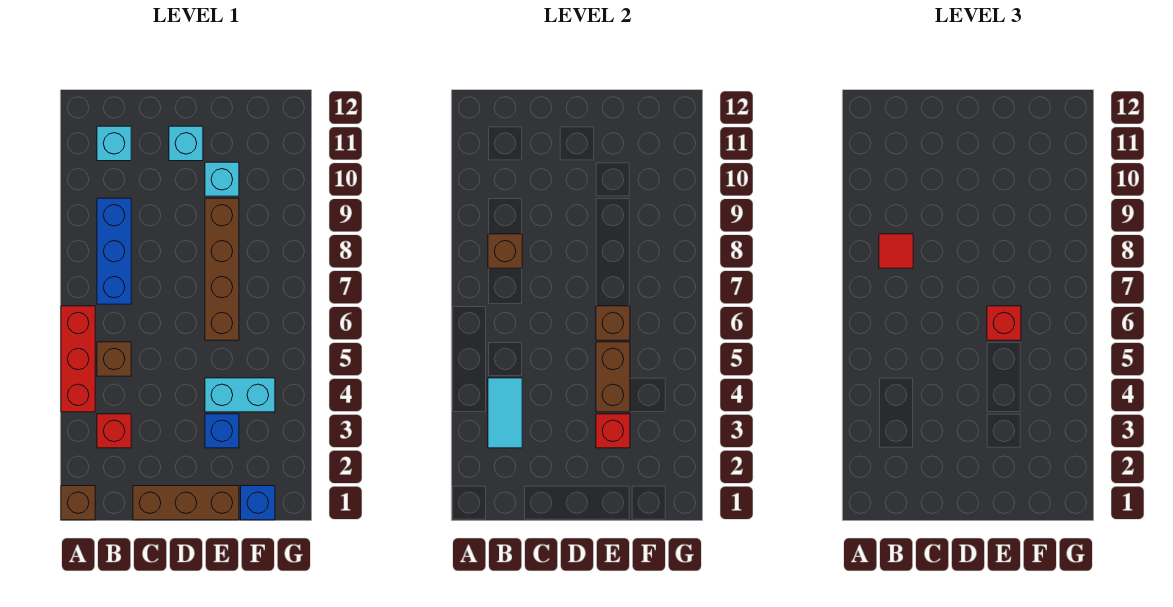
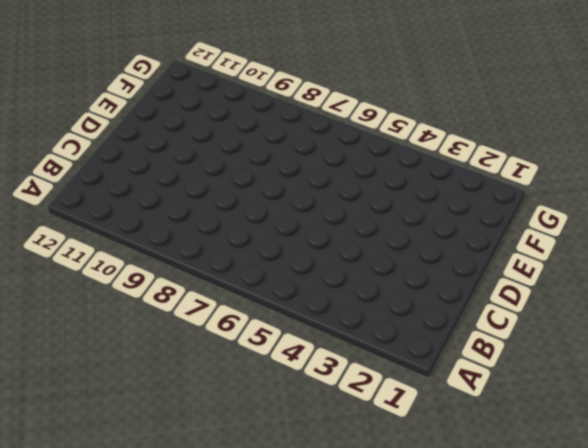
none -> brown 1x1 brick [61,486,95,520]
none -> red 1x3 brick [61,306,95,412]
none -> red 1x1 brick [97,414,131,448]

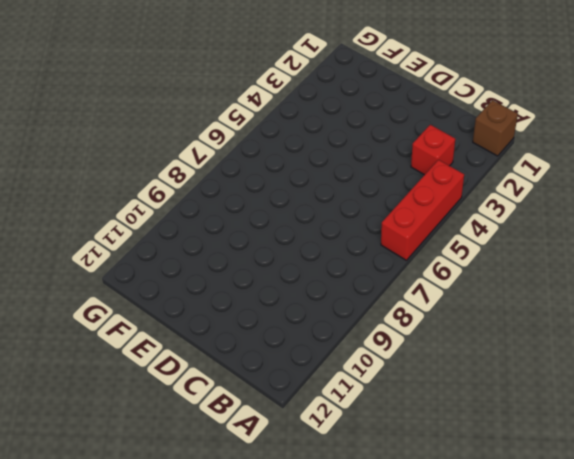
none -> brown 1x1 brick [97,342,131,376]
none -> blue 1x3 brick [97,198,131,304]
none -> cyan 1x1 brick [97,126,131,161]

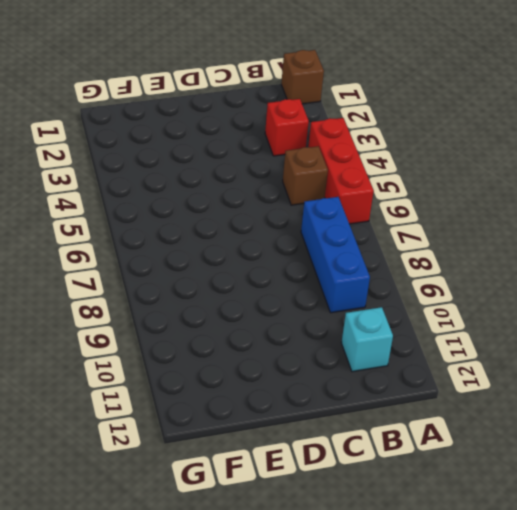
none -> brown 1x3 brick [133,486,239,520]
none -> cyan 1x1 brick [169,126,203,161]
none -> blue 1x1 brick [205,414,239,448]

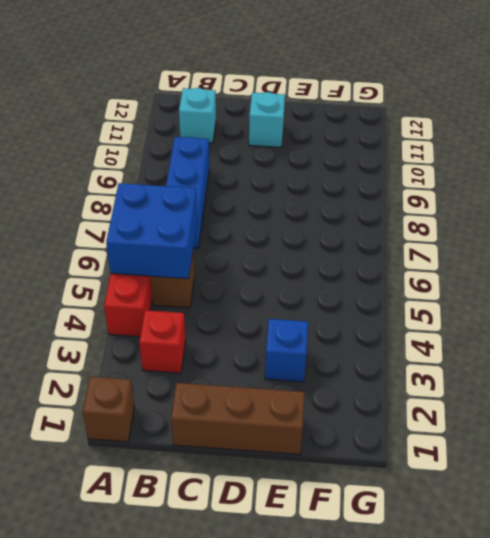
blue 2x2 brick [106,183,197,279] -> none
none -> cyan 1x2 brick [205,378,275,412]
none -> brown 1x4 brick [205,198,239,340]
none -> cyan 1x1 brick [205,162,239,196]

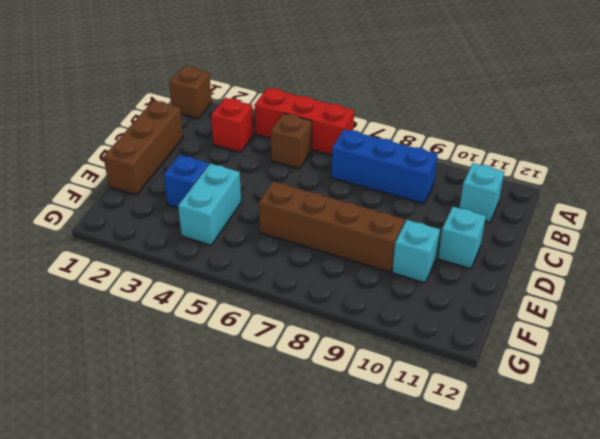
none -> blue 1x1 brick [241,486,275,520]
none -> cyan 1x2 tile [488,378,522,448]
none -> brown 1x1 brick [488,234,522,268]

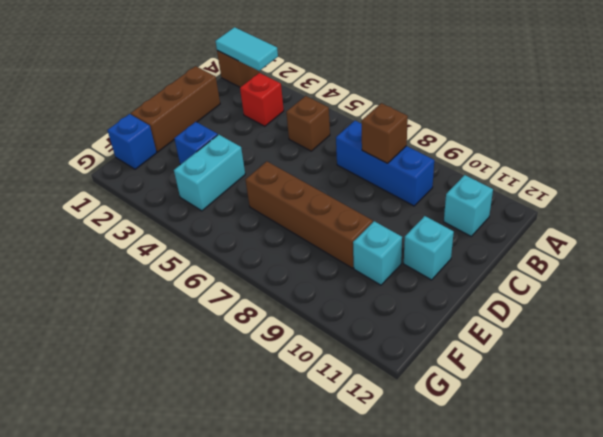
cyan 1x2 tile [215,27,278,71] -> cyan 1x2 tile moved to [488,378,522,448]
none -> red 1x3 brick [61,306,95,412]
none -> red 1x1 brick [596,414,630,448]
none -> brown 1x2 brick [596,342,630,412]

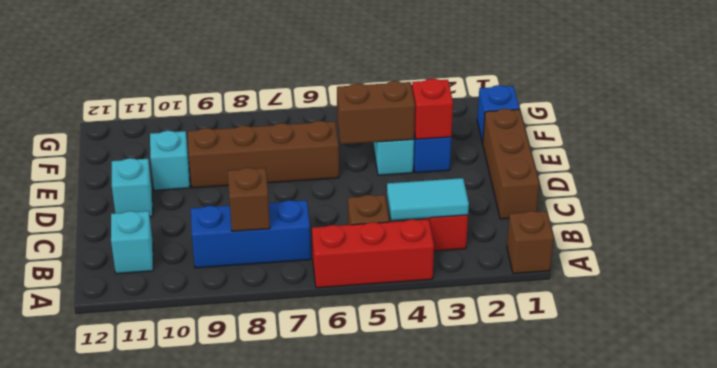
none -> brown 1x1 brick [596,306,630,340]
none -> red 1x1 tile [879,234,913,268]
none -> red 1x1 brick [987,306,1021,340]

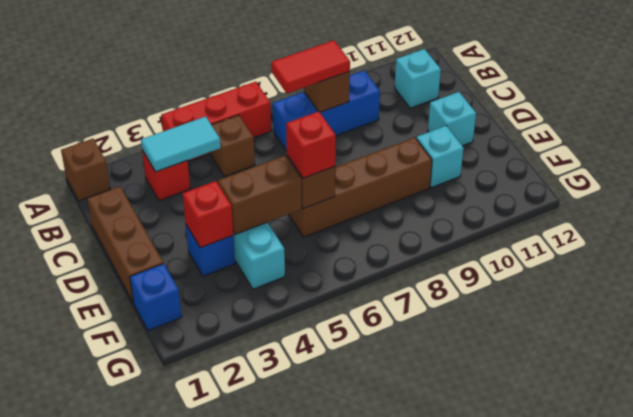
red 1x2 tile [271,40,350,93] -> red 1x1 tile [879,234,913,268]

